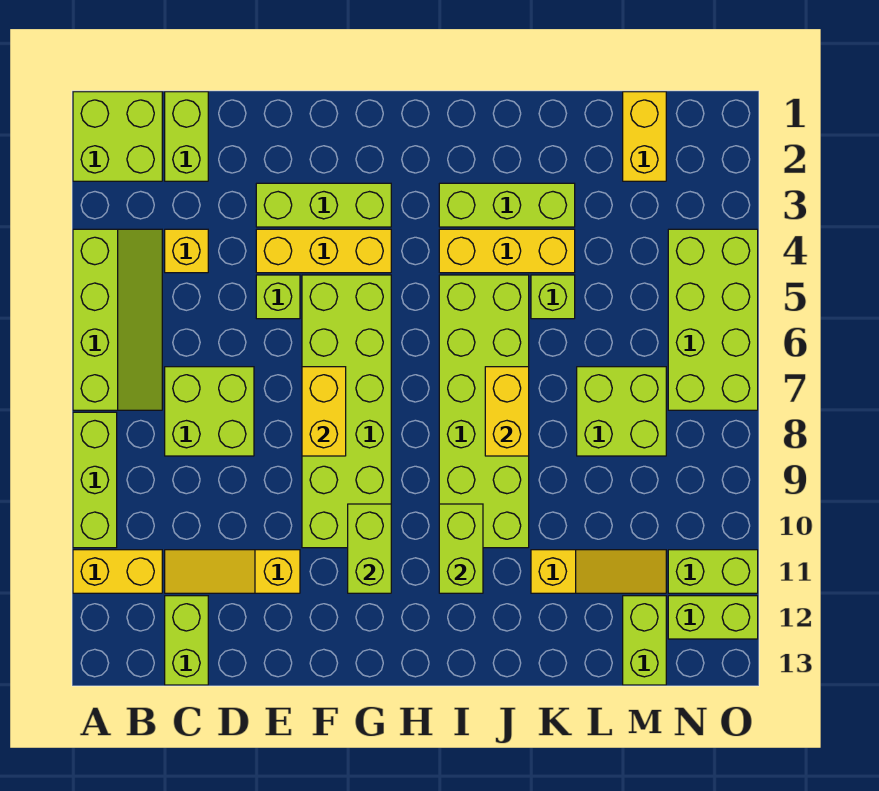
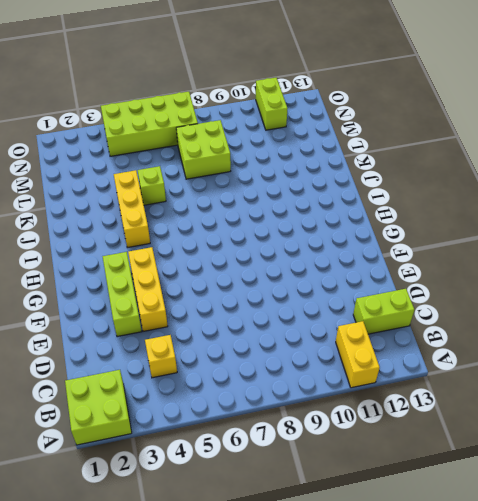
none -> lime 2x4 slope [73,229,162,410]
none -> lime 1x3 brick [73,412,117,548]
none -> lime 1x2 brick [165,92,208,181]

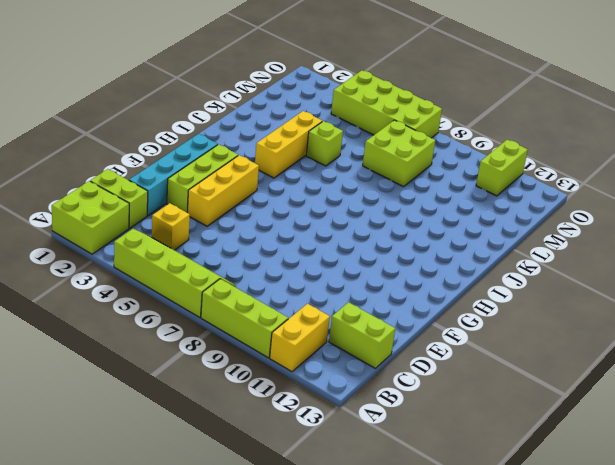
cyan 1x4 brick [129,134,218,216] -> none
none -> lime 2x2 brick [165,367,254,456]
none -> yellow 1x3 slope [165,550,300,593]
none -> lime 1x1 brick [256,275,300,319]

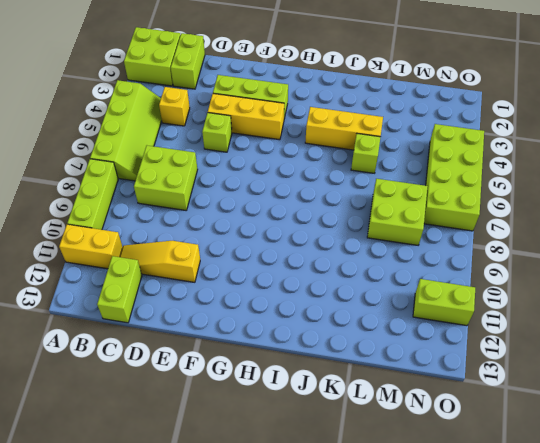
none -> lime 2x6 brick [302,275,391,548]
none -> lime 1x3 brick [439,183,575,227]
none -> lime 2x6 brick [439,275,529,548]

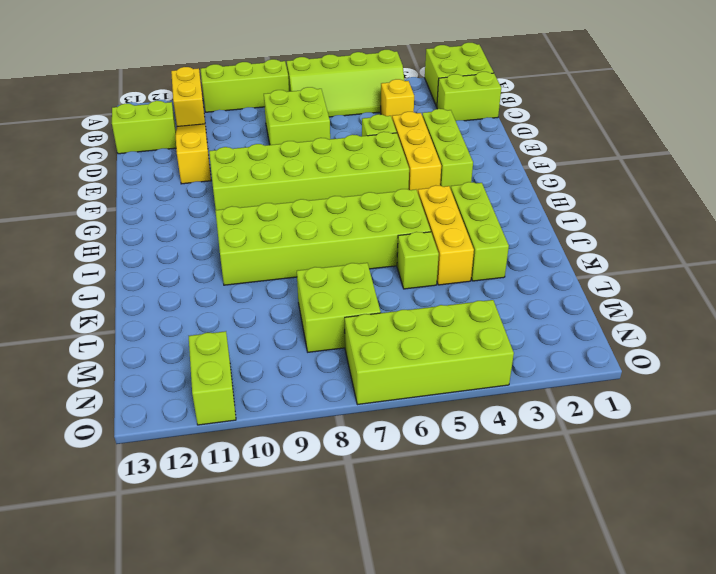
none -> yellow 1x3 slope [531,550,666,593]
none -> yellow 1x2 brick [623,92,666,181]
none -> lime 1x2 brick [623,596,666,685]

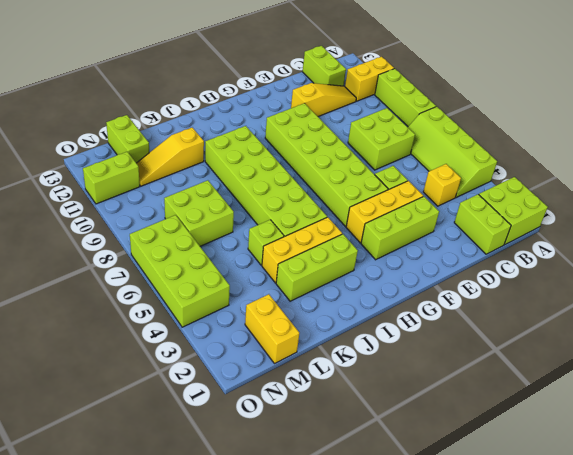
none -> lime 1x2 brick [668,596,758,639]
none -> yellow 1x2 brick [302,367,346,456]
none -> lime 1x2 brick [348,504,391,593]

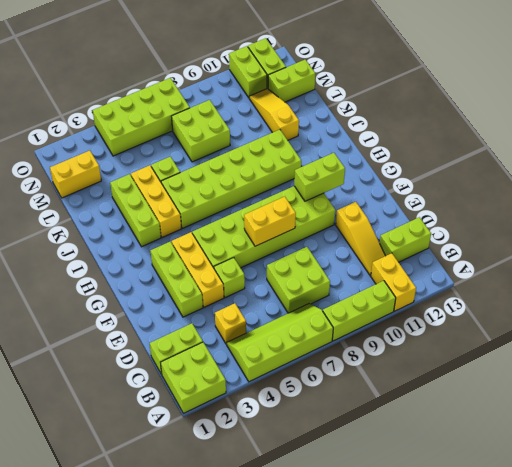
none -> lime 1x2 brick [439,504,483,593]
none -> yellow 1x2 brick [485,367,529,456]

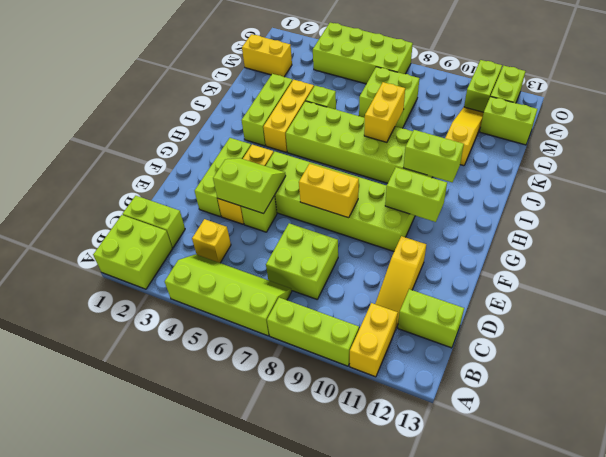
lime 2x2 slope [213,158,286,214] -> none
yellow 1x2 brick [364,82,405,142] -> yellow 1x2 brick turned to [485,367,529,456]

